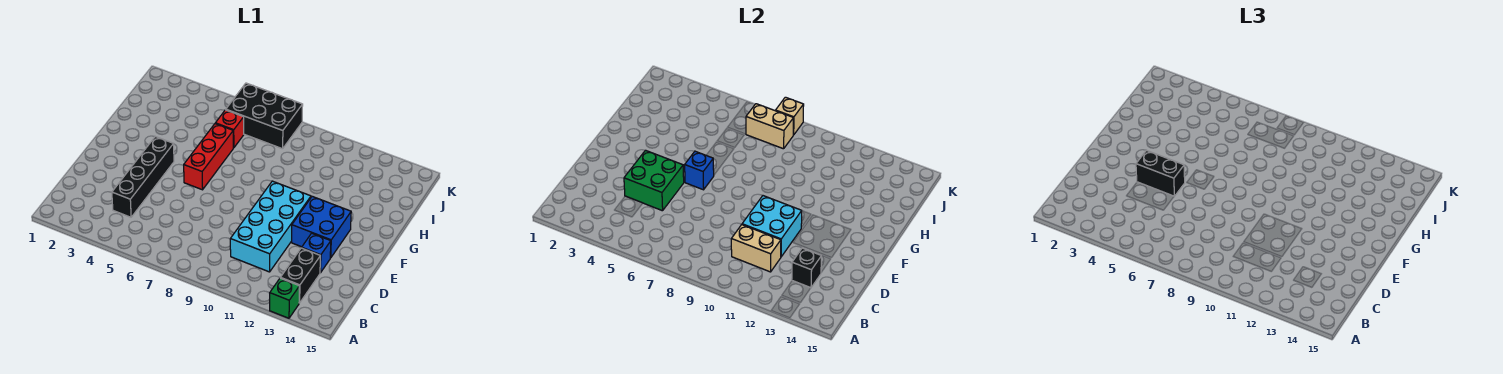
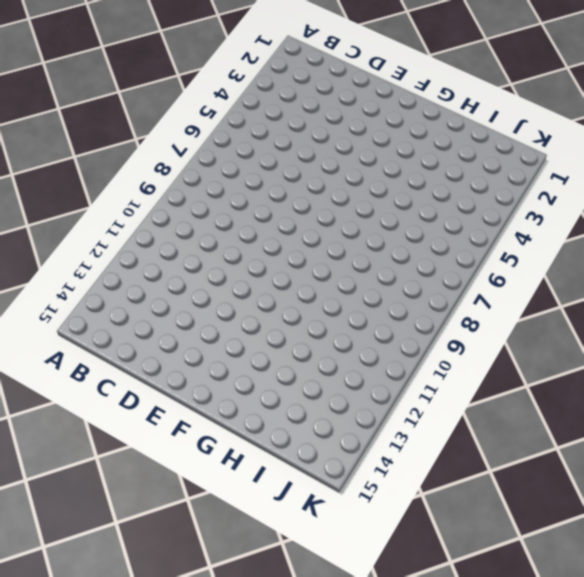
none -> green 1x1 brick [270,278,299,318]
none -> black 1x2 brick [280,248,320,303]
none -> black 1x4 brick [112,137,174,217]

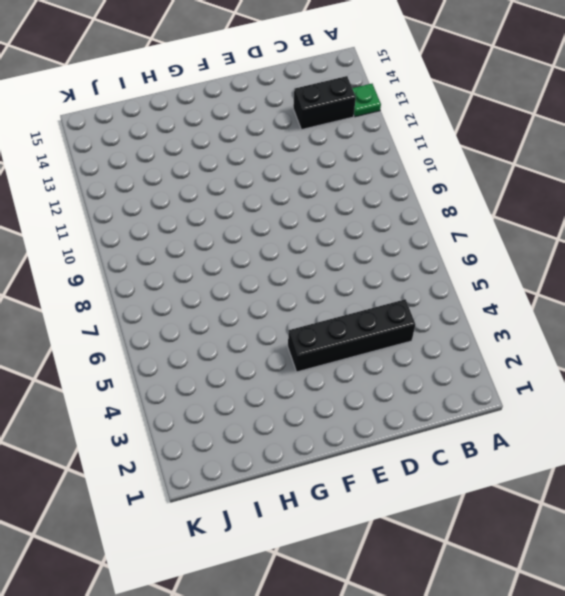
green 1x1 plate [352,84,381,117] -> green 1x1 brick [270,278,299,318]
none -> cyan 2x4 brick [230,181,311,272]
none -> blue 1x1 brick [302,233,331,273]
none -> blue 2x2 brick [292,196,351,258]

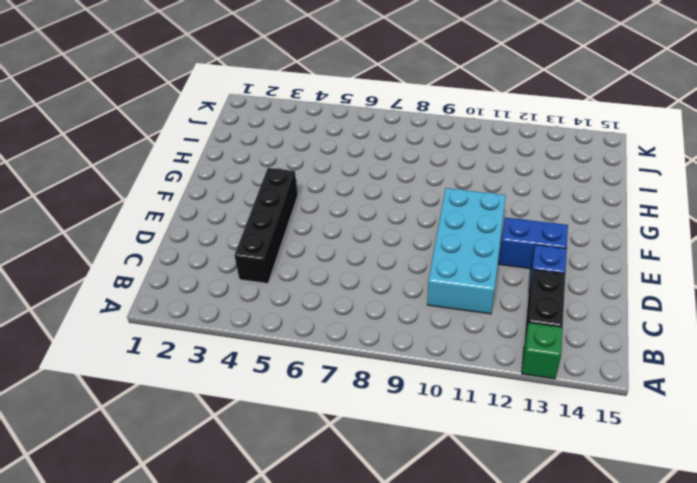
blue 1x2 brick [499,217,568,269] -> blue 2x2 brick [292,196,351,258]
none -> red 1x3 brick [184,124,233,190]
none -> red 1x1 brick [215,110,244,148]
none -> black 2x3 brick [226,83,303,149]

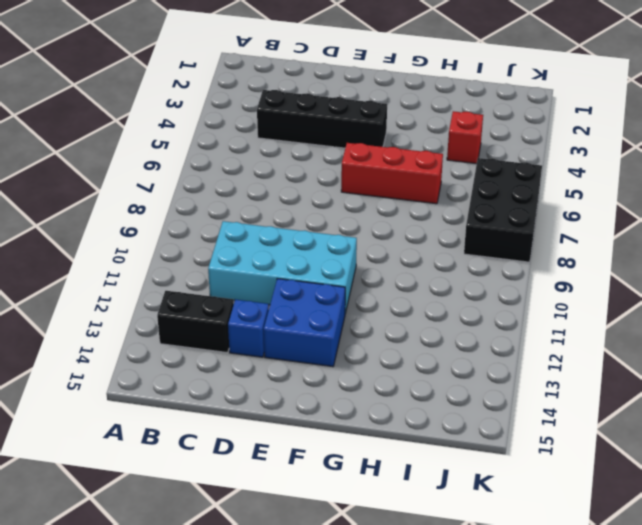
red 1x1 brick [447,111,483,164] -> red 1x1 brick moved to [215,110,244,148]
none -> green 1x1 brick [270,278,299,318]
none -> tan 1x2 brick [731,225,781,272]
none -> black 1x1 brick [792,248,821,288]

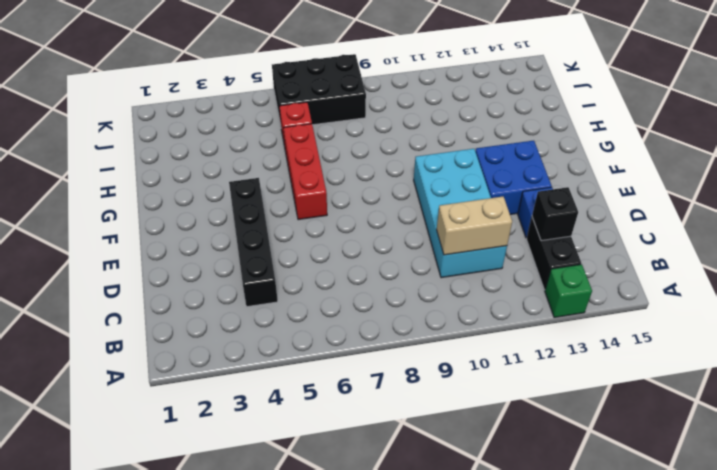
none -> green 2x2 brick [624,150,684,211]
none -> cyan 2x2 brick [742,196,802,257]
none -> blue 1x1 brick [685,151,714,190]

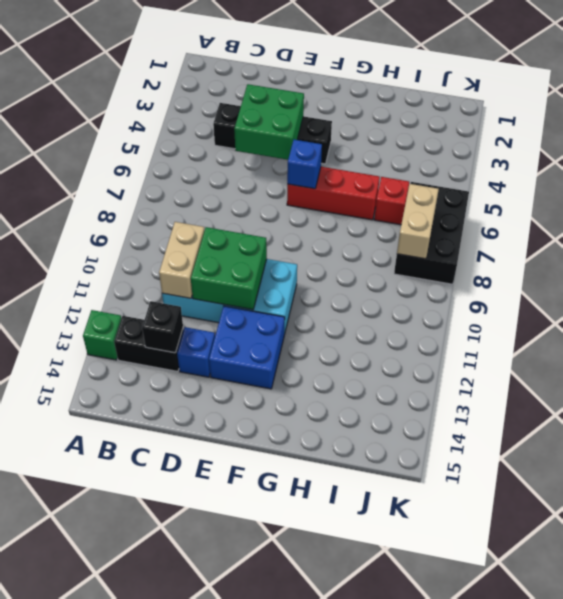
green 2x2 brick [191,227,267,310] -> cyan 2x2 brick [742,196,802,257]
none -> tan 1x1 brick [776,97,804,135]
none -> black 1x2 brick [1136,150,1185,196]

